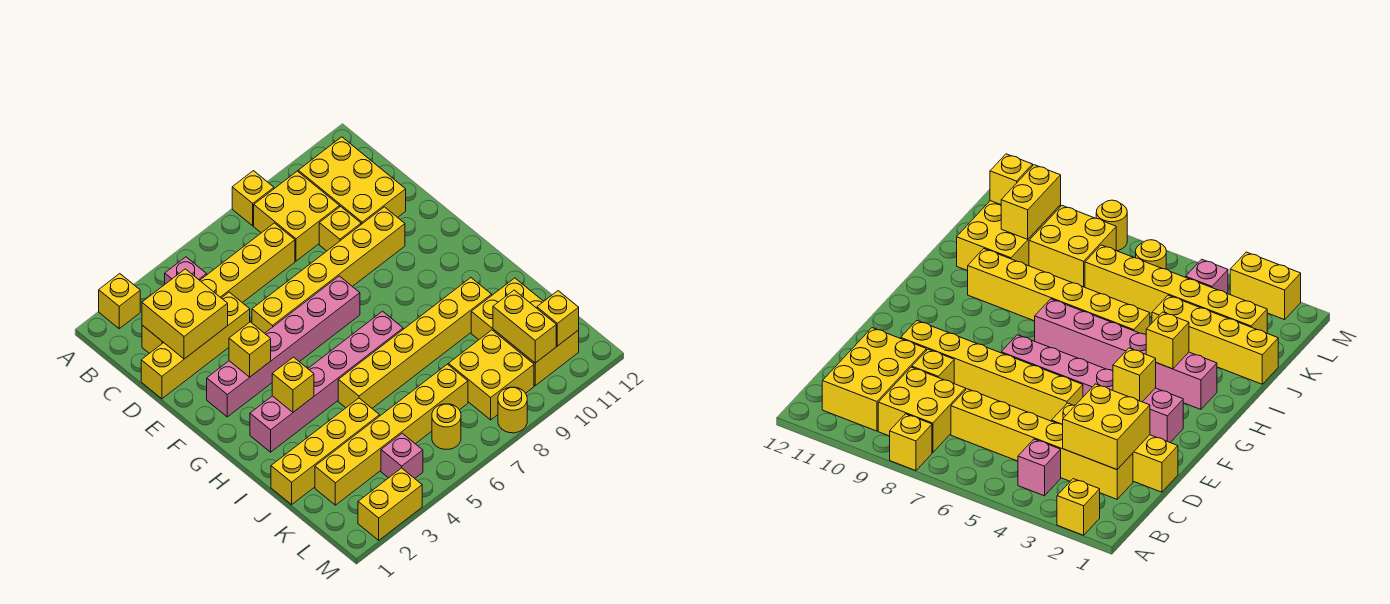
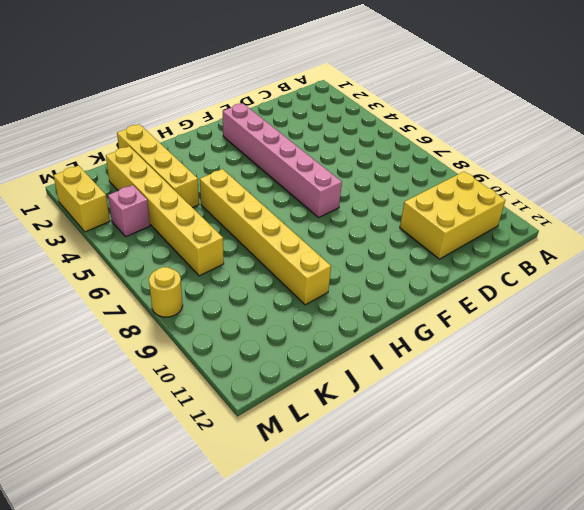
none -> yellow 1x1 brick [99,274,140,329]
none -> yellow 1x1 brick [232,171,274,226]
none -> pink 1x1 brick [165,257,207,284]

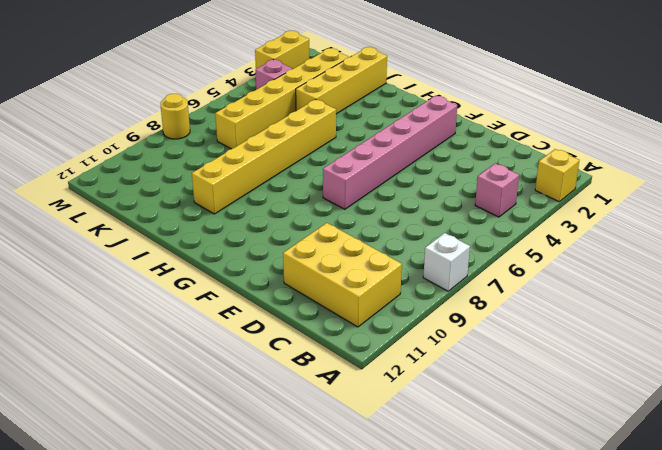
white 1x1 brick [423,233,470,291] -> yellow 1x1 brick [232,171,274,226]
none -> yellow 2x2 brick [254,171,340,261]
none -> yellow 1x6 brick [142,223,295,353]
none -> yellow 1x4 brick [141,292,250,399]

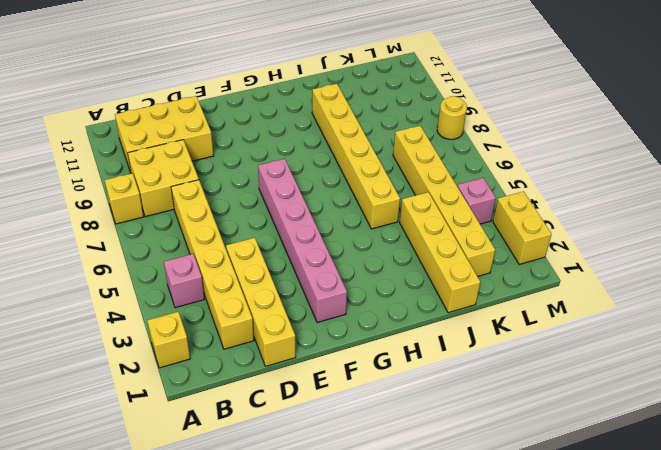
none -> yellow 1x1 brick [319,207,361,251]
none -> yellow 1x6 brick [252,207,405,333]
none -> pink 1x6 brick [250,311,403,452]

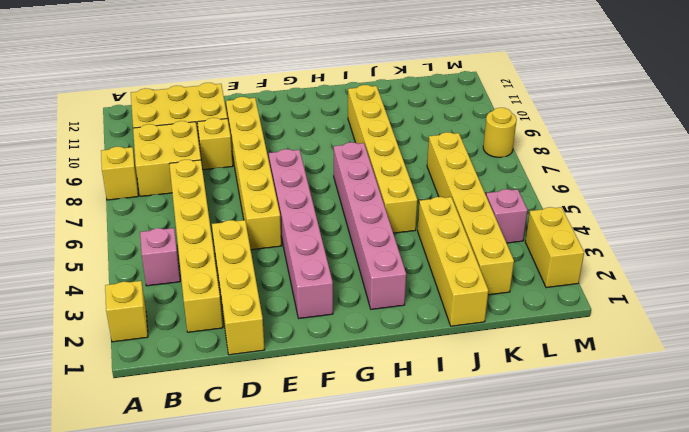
none -> yellow 2x3 brick [471,278,579,386]
none -> yellow 2x2 brick [448,330,534,420]
none -> yellow 1x1 round brick [432,404,461,449]

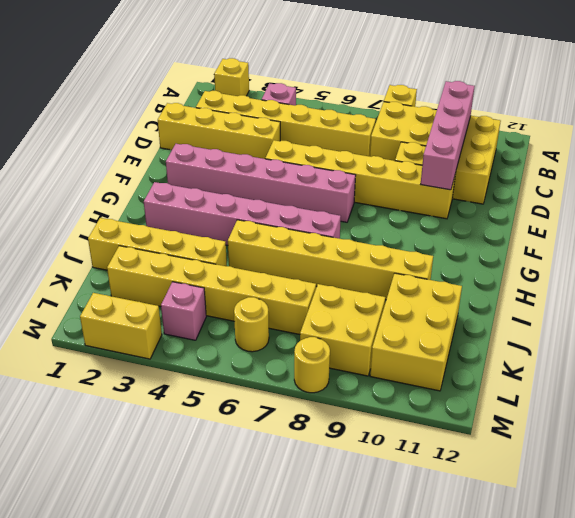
pink 1x4 brick [421,81,475,190] -> none
none -> yellow 2x2 brick [142,269,228,359]
none -> yellow 1x1 brick [229,322,271,377]
none -> yellow 1x1 brick [272,357,314,412]

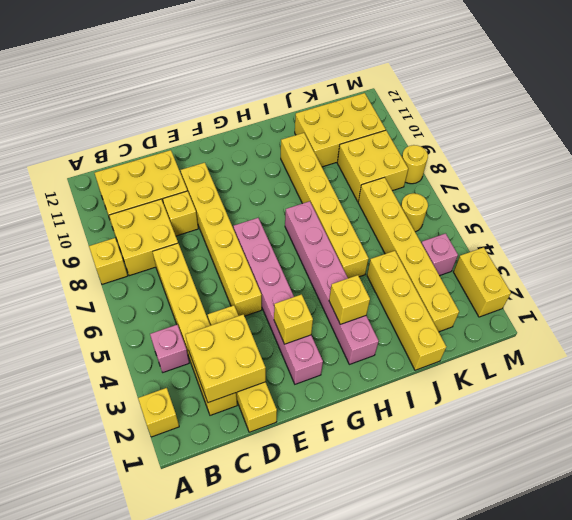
none -> yellow 1x2 brick [493,290,556,363]
none -> yellow 1x1 brick [537,291,579,346]

